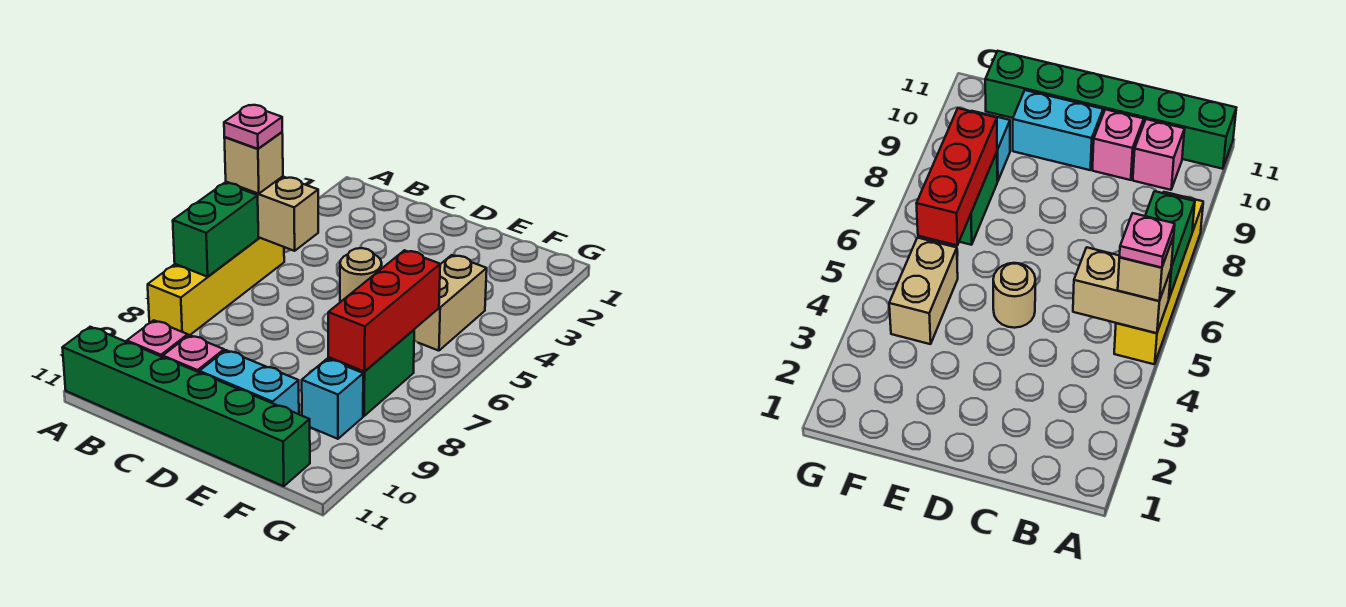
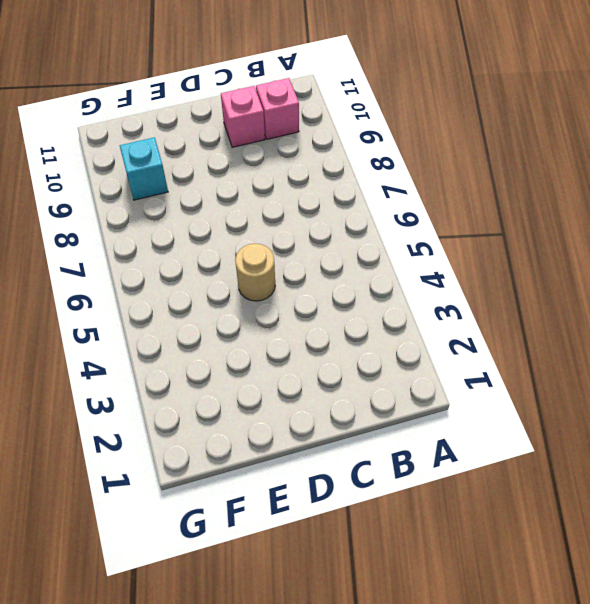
none -> yellow 1x4 brick [148,237,284,336]
none -> green 1x6 brick [62,327,310,486]
none -> cyan 1x2 brick [199,350,299,414]

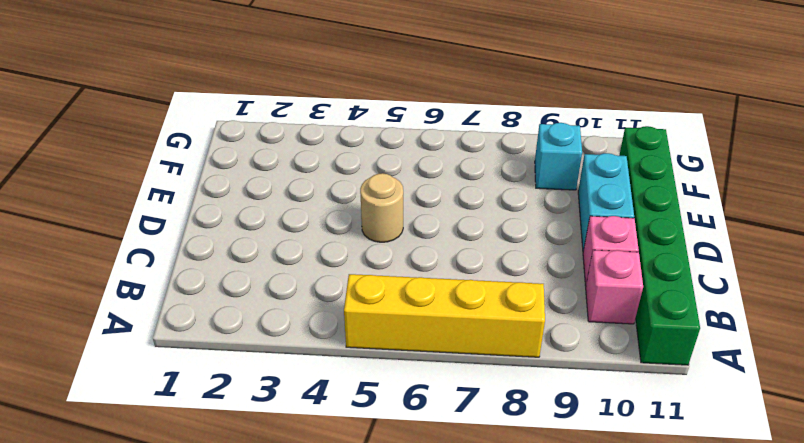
none -> tan 1x2 brick [414,255,487,351]
none -> green 1x2 brick [328,330,414,416]
none -> tan 1x2 brick [226,176,318,251]

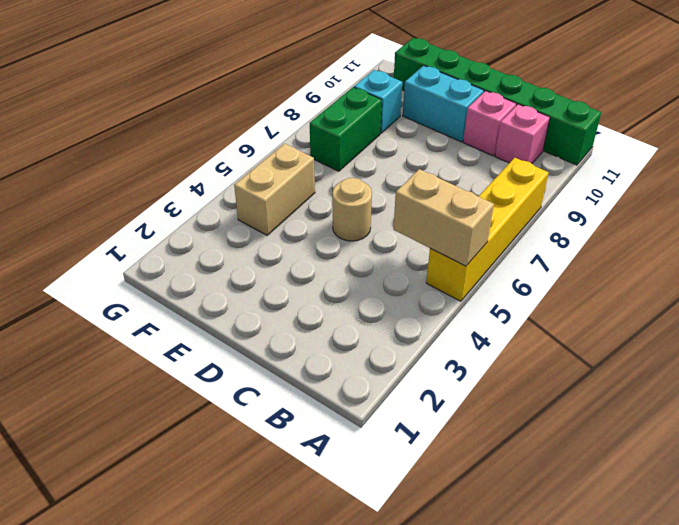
none -> green 1x2 brick [173,183,259,277]
none -> red 1x3 brick [328,250,440,372]
none -> tan 1x1 brick [224,132,283,194]

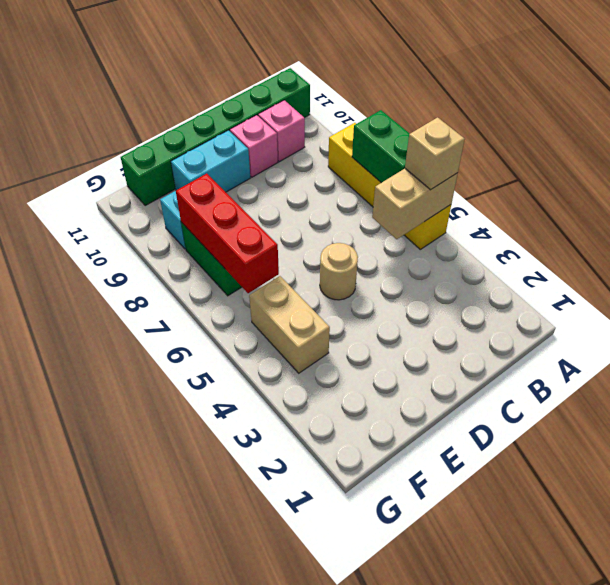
none -> pink 1x1 plate [224,105,282,149]

